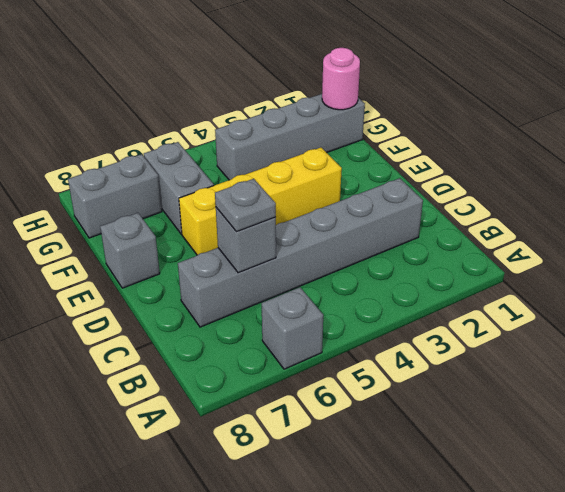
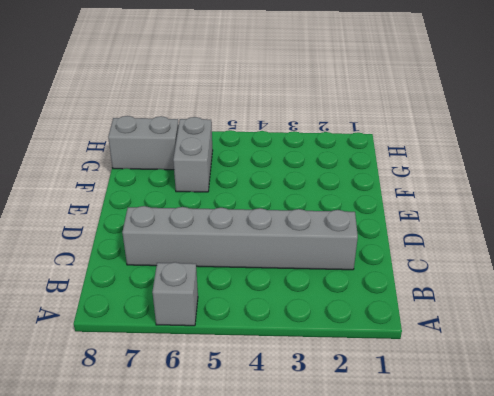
none -> yellow 1x4 brick [179,148,342,255]
none -> grey 1x1 brick [100,213,160,288]

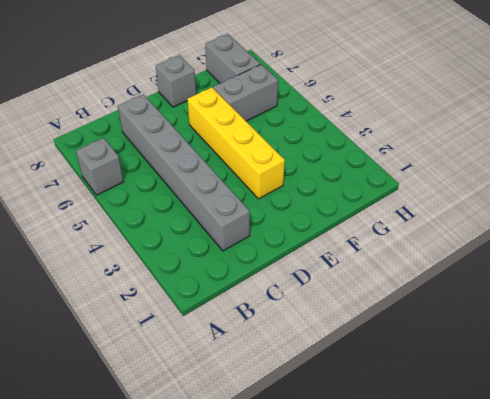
none -> grey 1x4 brick [215,94,365,180]
none -> grey 1x1 brick [216,208,276,273]

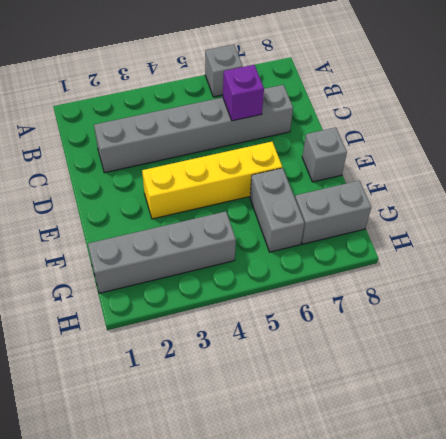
purple 1x1 brick [223,65,264,121] -> grey 1x1 brick [216,208,276,273]
none -> pink 1x1 round brick [322,48,360,110]
none -> grey 1x1 plate [215,179,276,232]

